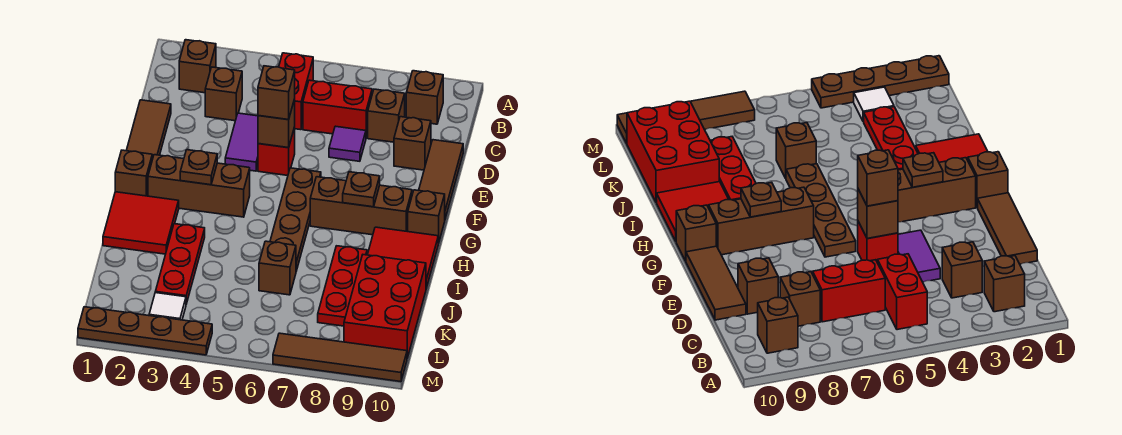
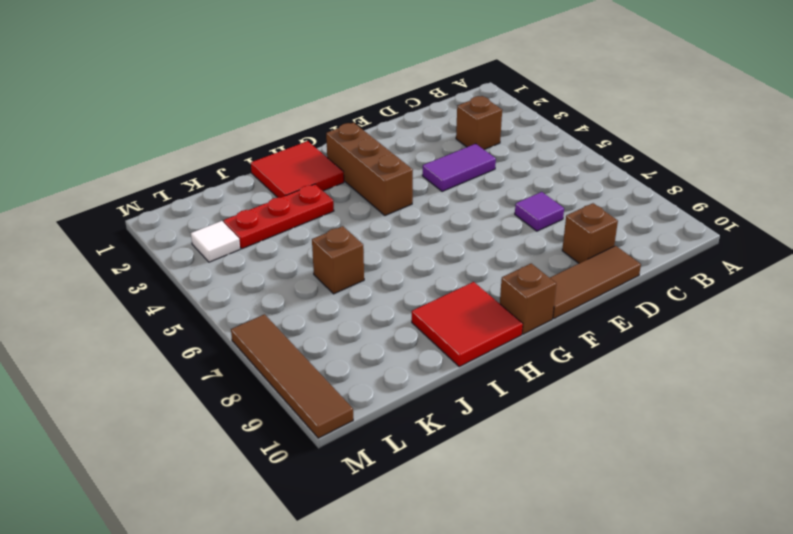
none -> brown 1x1 brick [179,40,216,93]
none -> red 1x2 brick [279,53,313,130]
none -> brown 1x1 brick [406,71,443,124]
none -> red 1x2 brick [303,80,372,137]

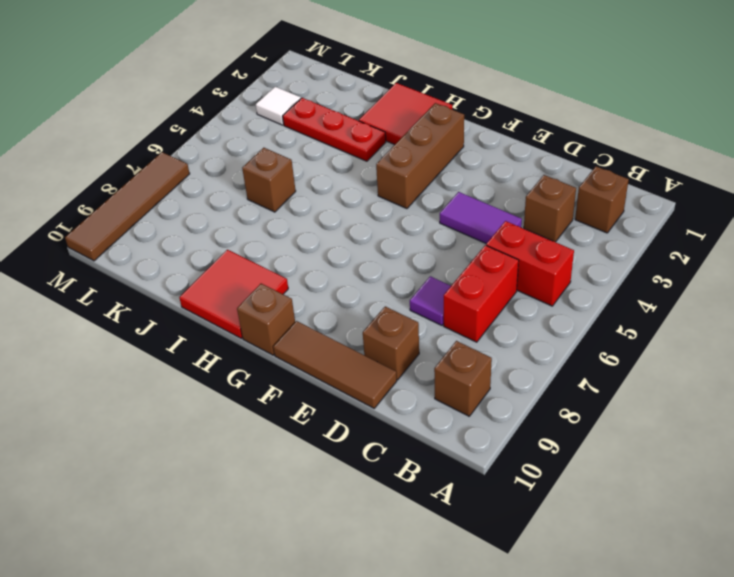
none -> brown 1x1 brick [368,89,405,142]
none -> brown 1x3 tile [126,100,171,159]
none -> red 1x1 brick [258,127,295,175]
none -> brown 1x4 plate [270,168,321,271]

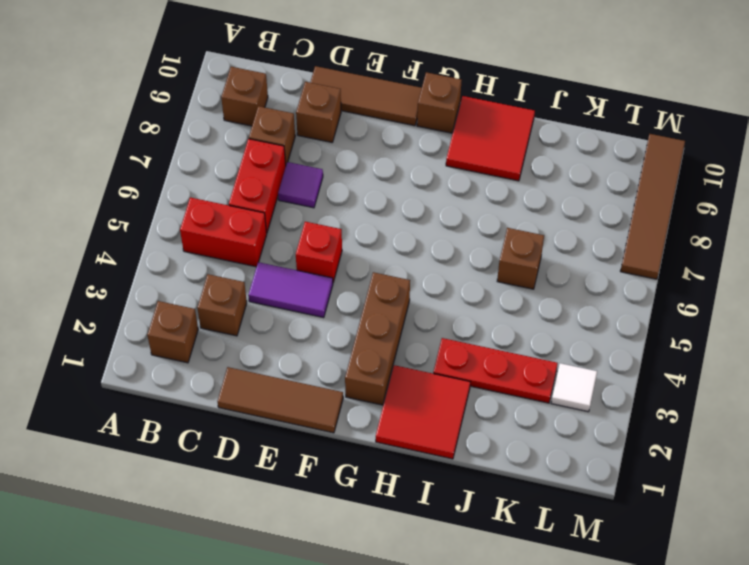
none -> brown 1x4 plate [270,168,321,271]
none -> brown 1x1 brick [115,150,152,196]
none -> brown 1x3 brick [310,177,412,235]
none -> red 1x3 plate [318,246,367,326]

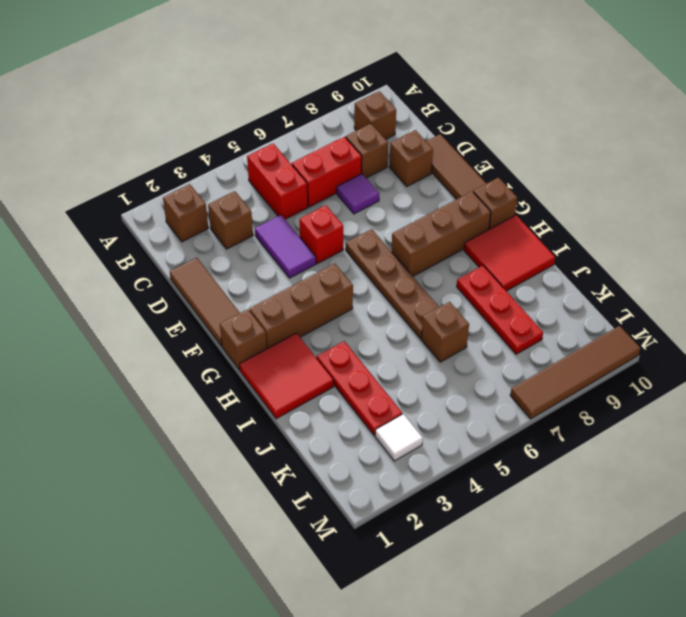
none -> red 2x3 brick [344,255,426,358]
none -> brown 1x4 plate [78,307,212,355]
none -> brown 1x1 brick [258,99,295,148]
none -> brown 1x1 plate [180,150,217,185]

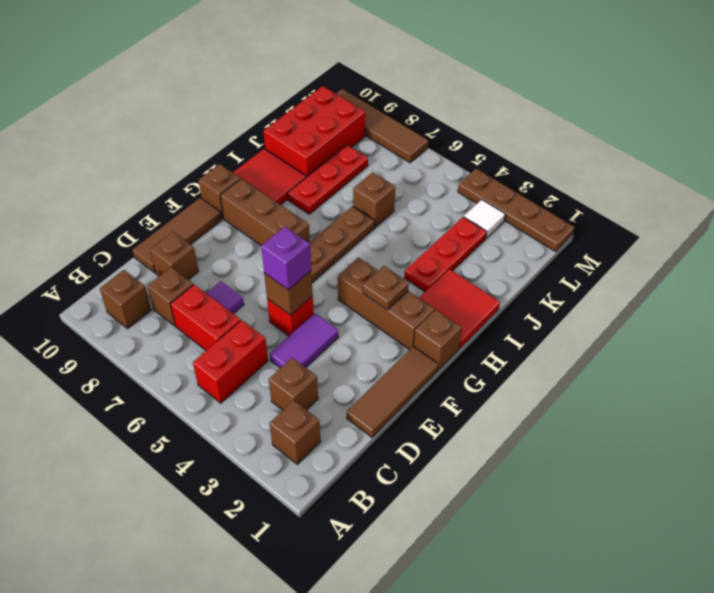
purple 1x1 brick [261,227,311,290] -> brown 1x1 brick [258,66,295,120]
none -> brown 1x1 plate [343,172,380,207]

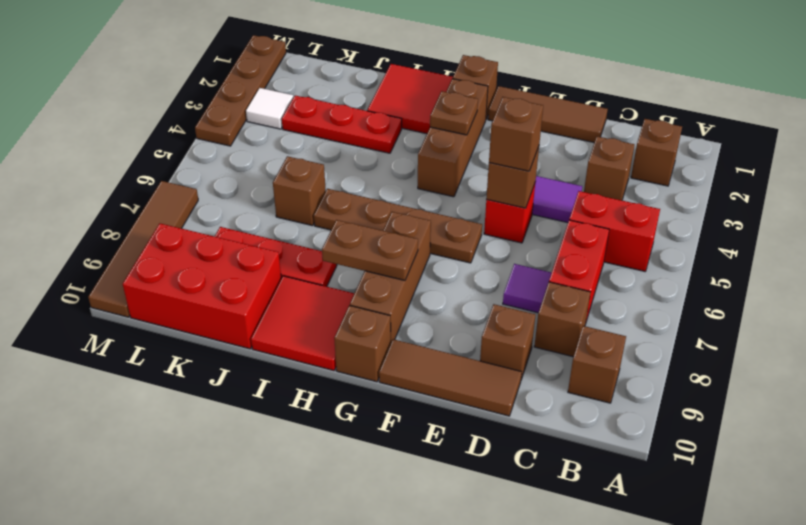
brown 1x2 plate [322,220,418,280] -> brown 1x1 plate [343,172,380,207]

